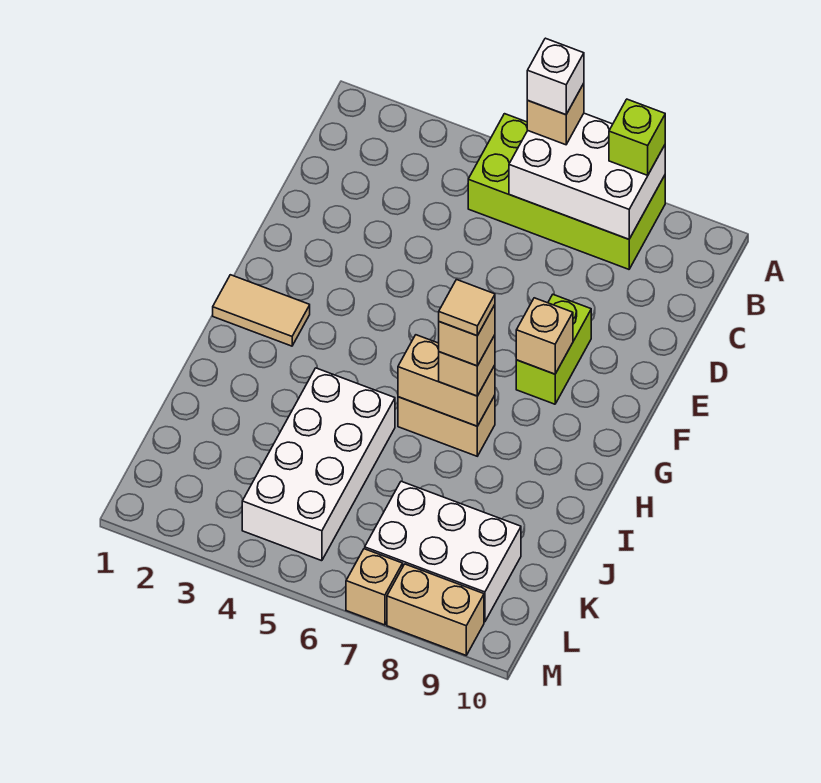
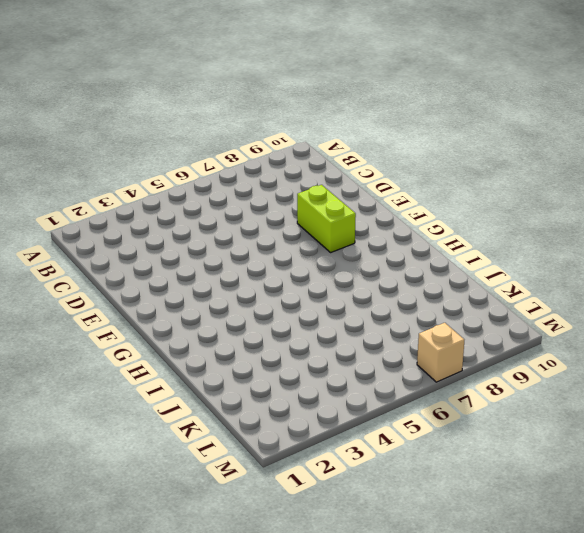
none -> lime 2x4 brick [468,114,665,269]
none -> tan 1x2 tile [213,275,310,346]
none -> tan 1x2 brick [398,395,495,456]

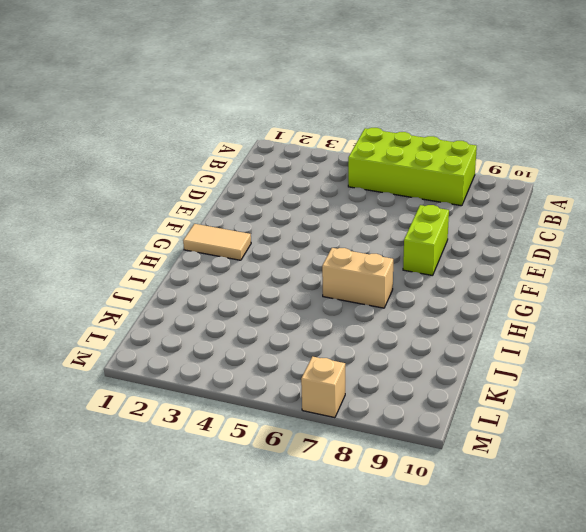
none -> white 2x4 brick [242,368,395,561]
none -> white 2x3 brick [365,481,521,622]
none -> tan 1x2 brick [387,564,484,655]

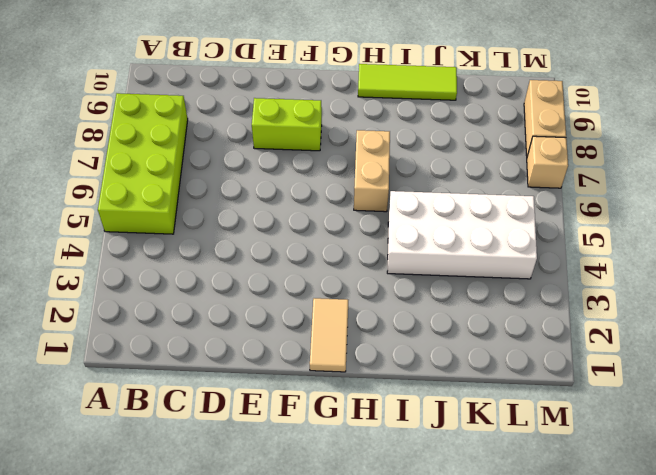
lime 1x3 tile [358,64,457,100] -> none
none -> white 2x3 brick [365,481,521,622]
none -> white 2x3 brick [509,113,665,239]
none -> tan 1x1 brick [516,298,573,374]

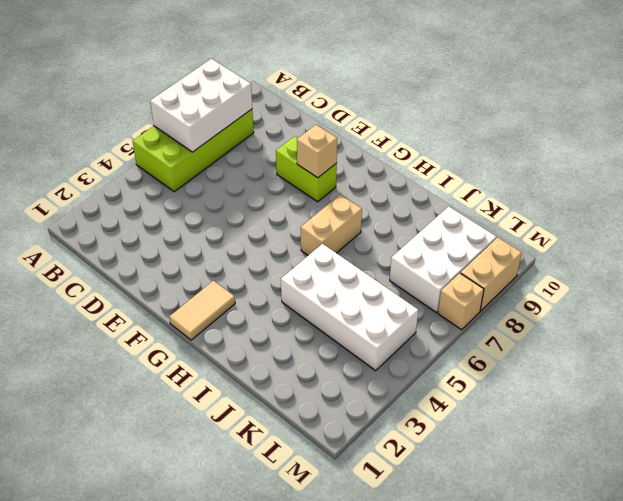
none -> tan 1x2 brick [398,335,495,426]
none -> tan 1x1 brick [527,83,584,145]
none -> lime 1x1 brick [609,99,665,175]

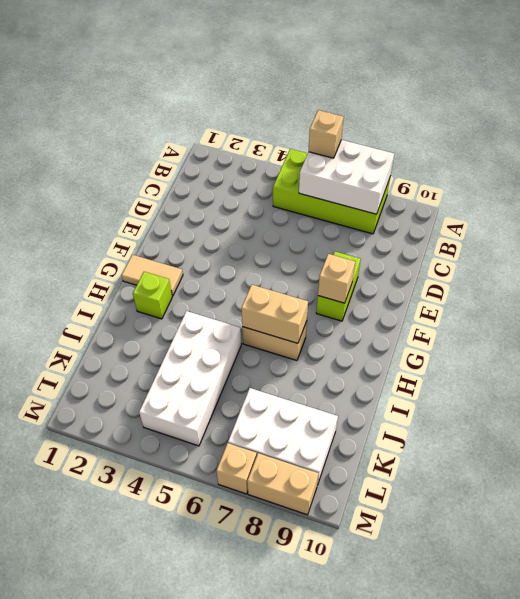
lime 1x1 brick [133,272,172,319] -> lime 1x1 brick moved to [609,99,665,175]
none -> tan 1x1 brick [439,335,495,396]
none -> white 1x1 brick [527,38,584,115]
none -> tan 1x1 brick [439,305,495,366]

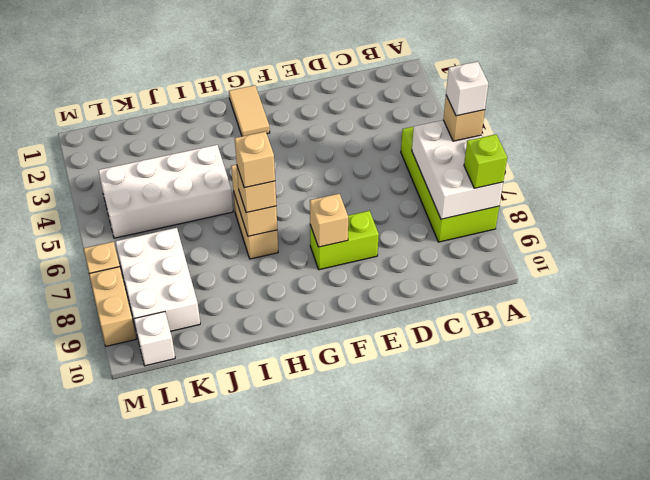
white 1x1 brick [134,312,175,366] -> none
none -> tan 1x1 tile [439,280,495,336]

